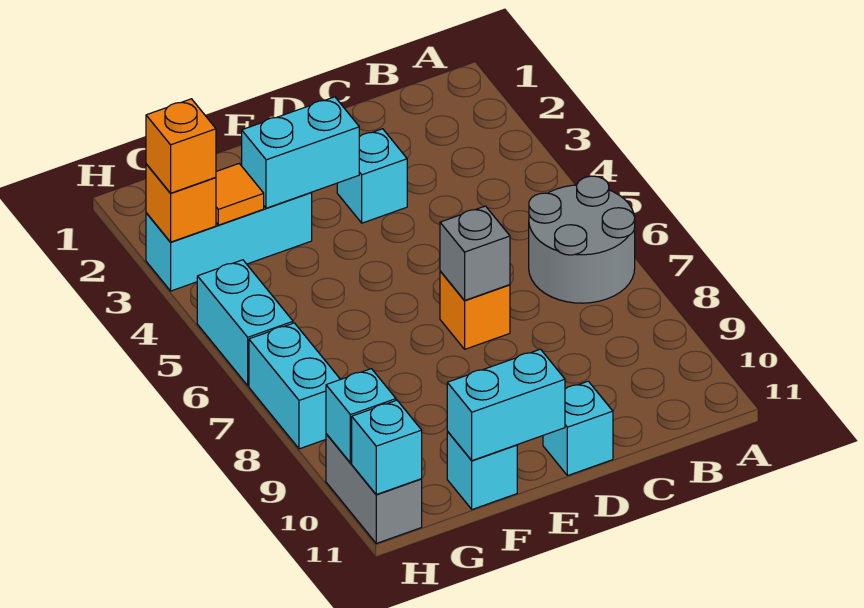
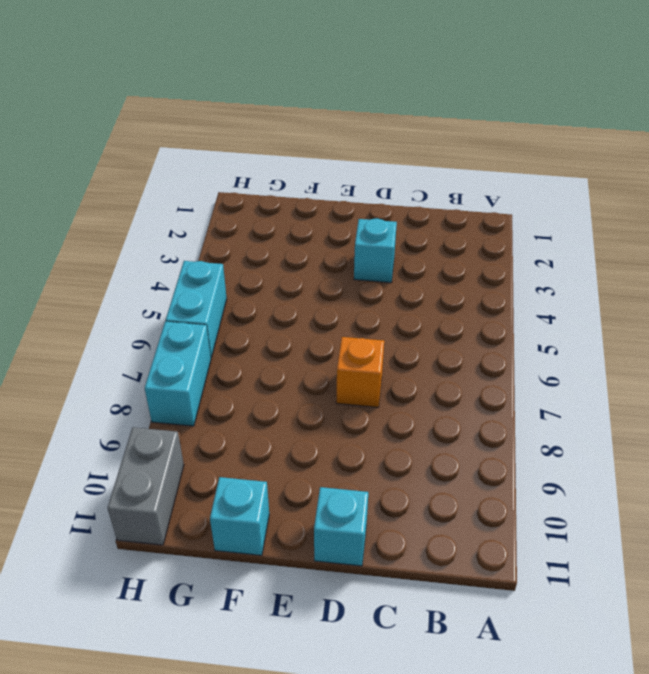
none -> grey 2x2 round brick [529,176,635,303]
none -> cyan 1x3 brick [146,193,312,291]
none -> grey 1x1 brick [440,206,510,300]

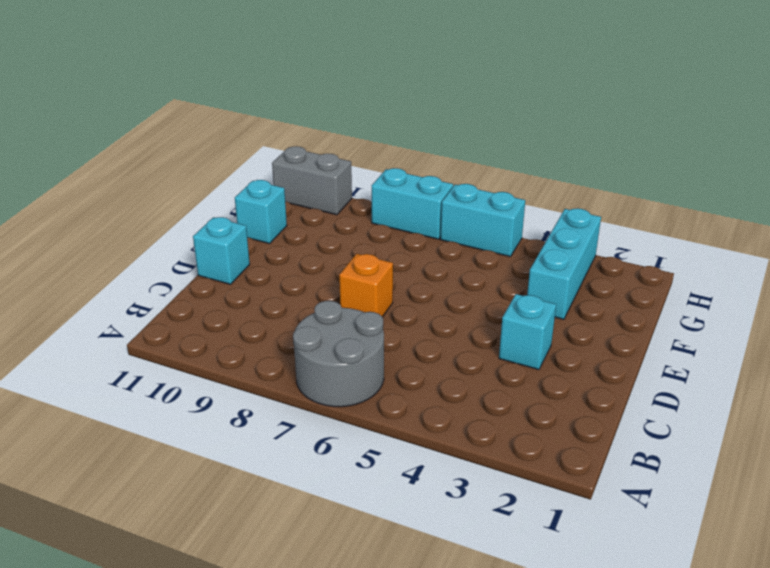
none -> grey 1x1 brick [440,206,510,300]
none -> cyan 1x2 brick [242,97,359,208]
none -> cyan 1x2 brick [447,349,565,461]

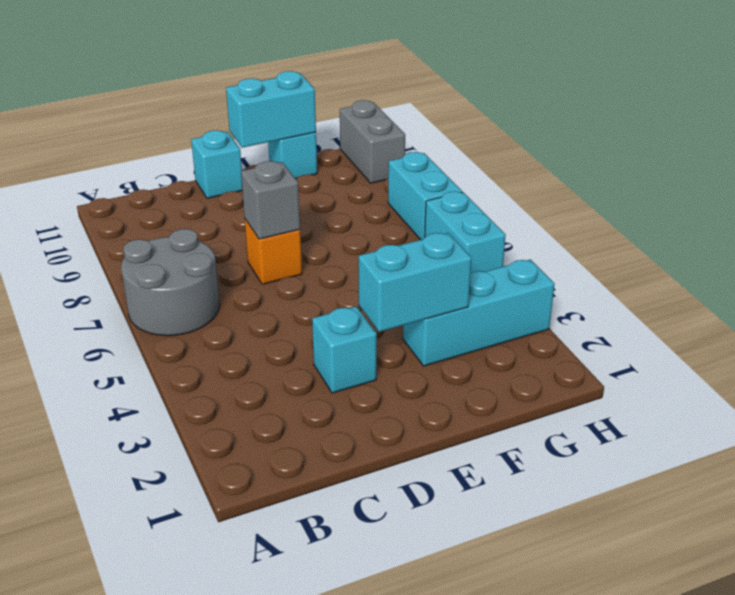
none -> orange 1x1 tile [216,164,264,225]
none -> orange 1x1 brick [146,164,216,242]
none -> cyan 1x1 brick [326,369,396,463]

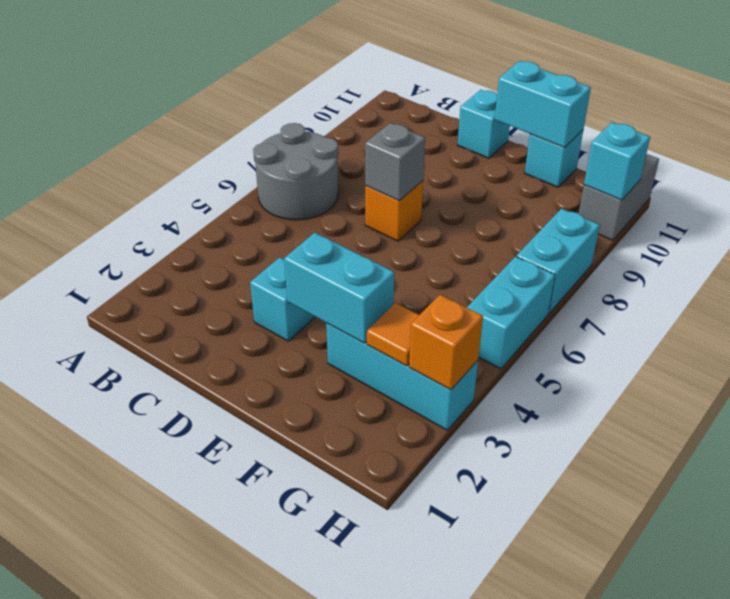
none -> cyan 1x1 brick [352,400,422,494]
none -> orange 1x1 brick [146,99,216,193]

